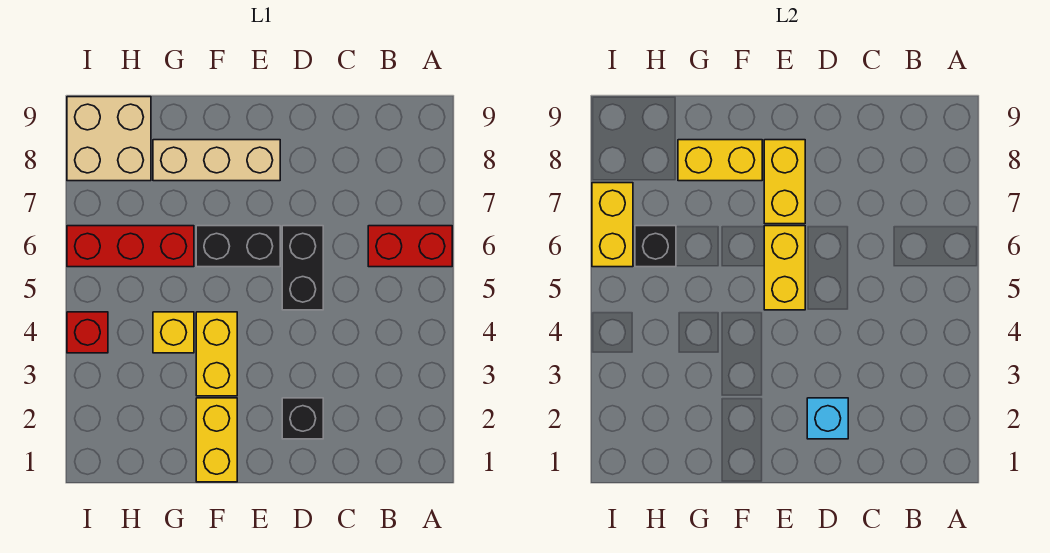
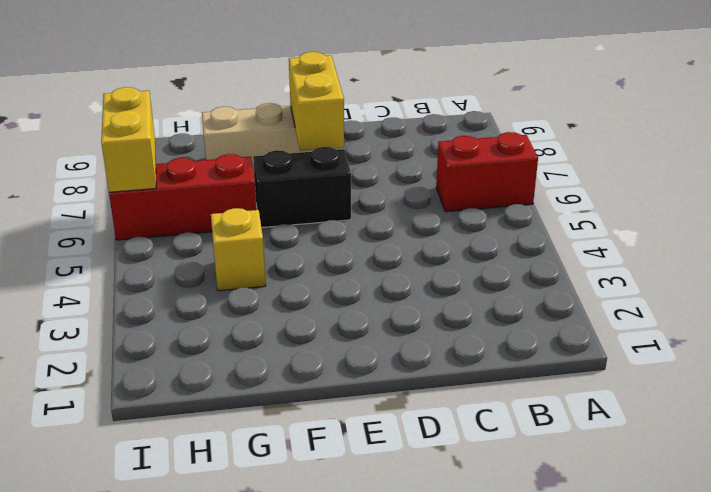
none -> black 1x1 brick [282,398,323,439]
none -> black 1x2 brick [282,226,323,310]
none -> yellow 1x2 brick [196,398,237,482]

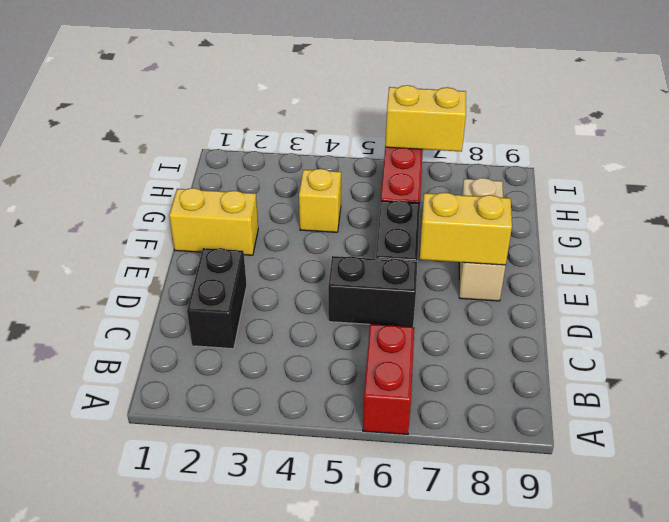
black 1x2 brick [187,248,247,349] -> black 1x1 brick [282,398,323,439]
none -> yellow 1x2 brick [196,312,237,396]
none -> tan 2x2 brick [67,97,151,181]
none -> red 1x1 brick [67,312,108,353]

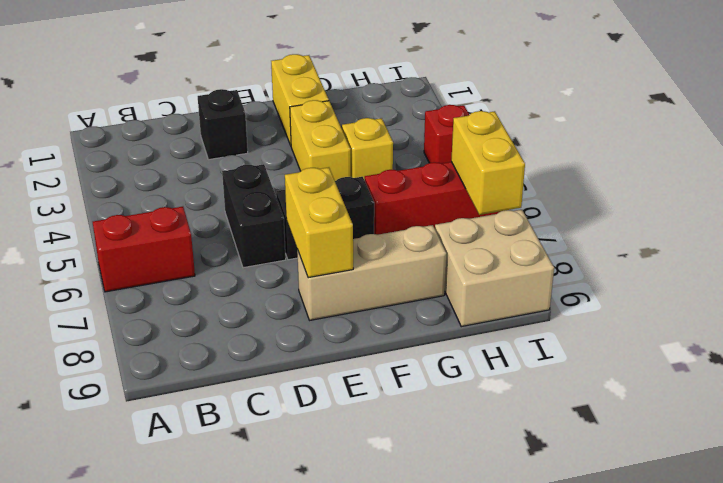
none -> cyan 1x1 brick [807,398,848,439]
none -> yellow 1x2 brick [764,226,805,310]
none -> yellow 1x2 brick [678,140,762,181]

